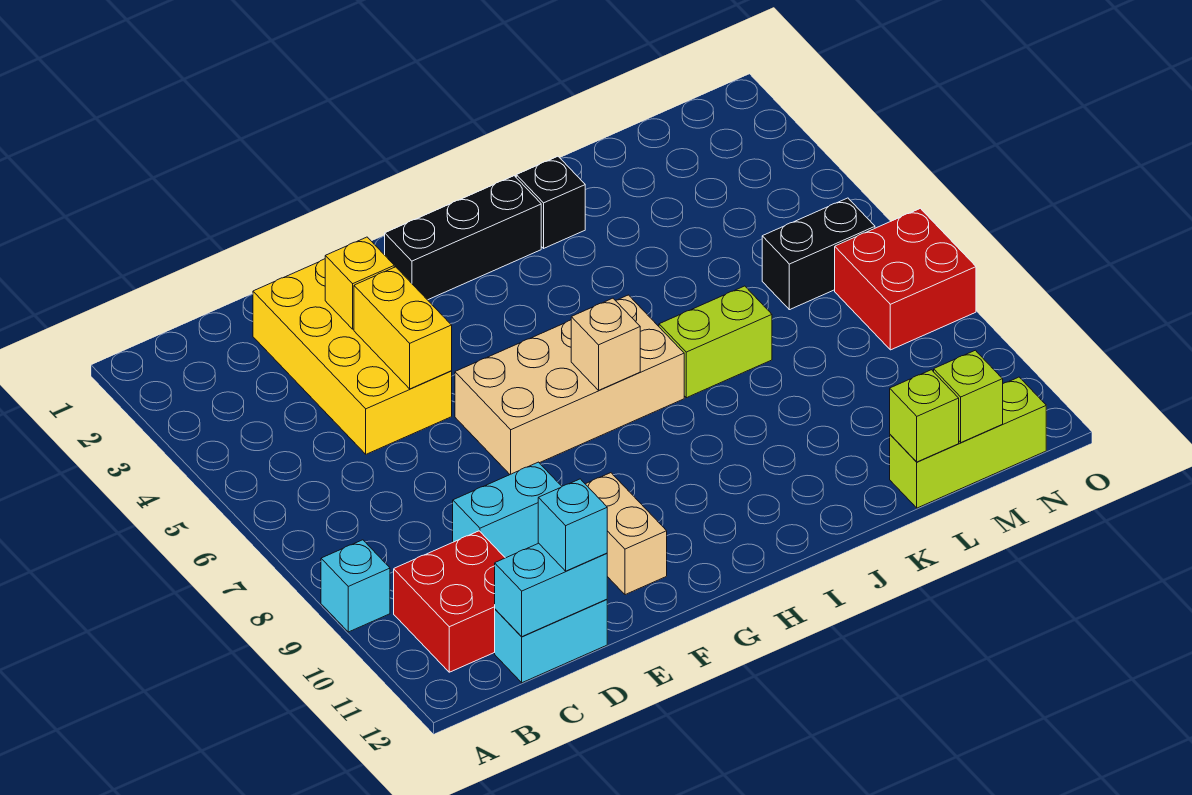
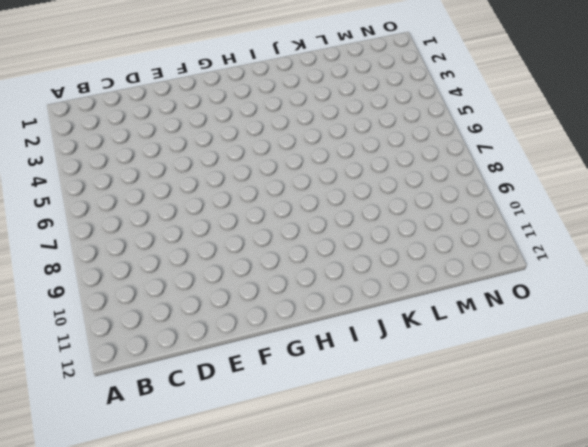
none -> cyan 1x1 brick [321,540,390,632]
none -> red 2x2 brick [394,531,505,672]
none -> cyan 1x2 brick [495,599,607,683]

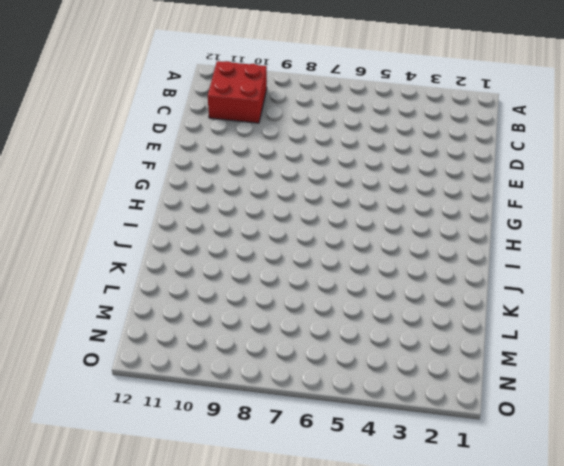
none -> cyan 1x1 brick [321,540,390,632]
none -> cyan 1x2 brick [495,599,607,683]
none -> yellow 2x4 brick [253,259,452,454]

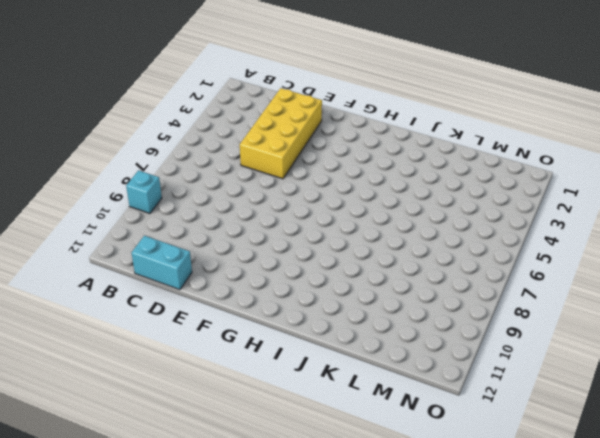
none -> red 2x2 brick [394,531,505,672]
none -> cyan 1x2 brick [453,462,562,558]
none -> tan 2x4 brick [455,295,684,474]

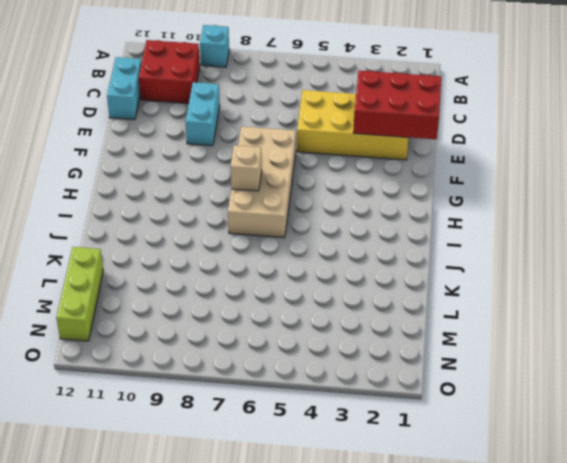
red 2x3 brick [353,71,441,139] -> yellow 1x1 brick [325,237,394,329]
none -> tan 1x2 brick [586,473,667,595]
none -> black 1x3 brick [385,176,541,300]
none -> black 1x1 brick [516,156,585,248]

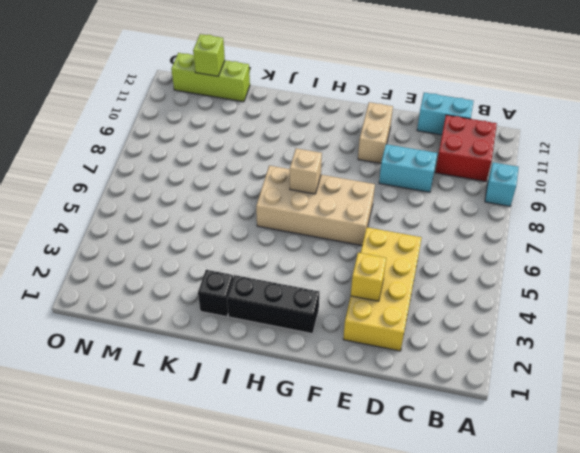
none -> lime 1x2 brick [659,286,772,398]
none -> black 1x2 brick [762,198,875,310]
none -> red 2x2 brick [835,208,976,350]

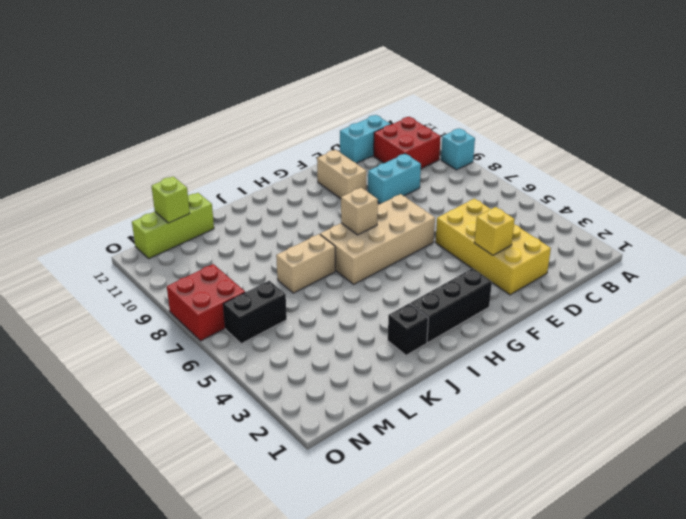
tan 1x2 brick [276,234,335,293] -> lime 1x2 brick [659,286,772,398]
none -> cyan 1x2 brick [495,543,607,637]
none -> yellow 1x2 brick [354,267,452,389]
none -> lime 1x1 brick [890,370,959,462]

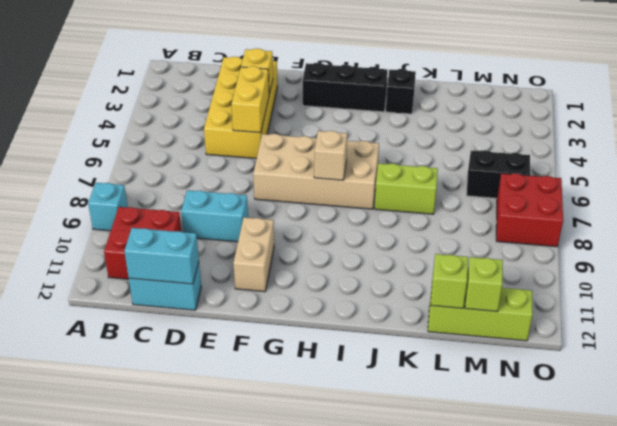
none -> cyan 1x1 brick [538,479,607,571]

